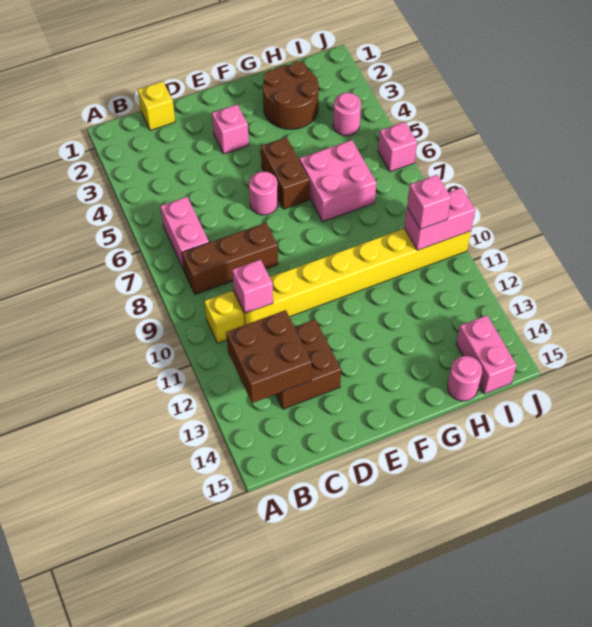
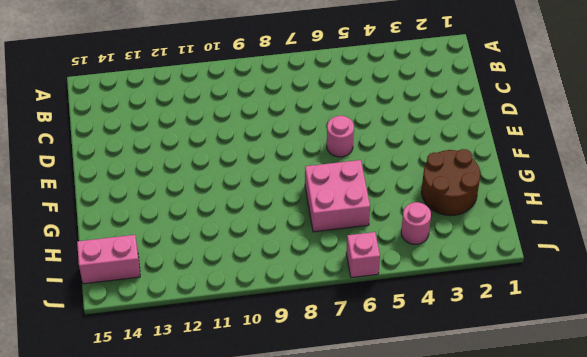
none -> pink 1x2 brick [160,197,209,270]
none -> brown 1x3 brick [182,223,278,294]
none -> yellow 1x1 brick [204,291,244,343]

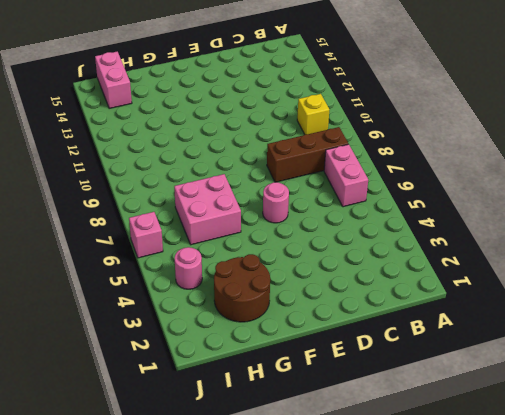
none -> yellow 1x1 brick [138,81,175,130]
none -> yellow 1x8 brick [234,228,471,325]
none -> brown 2x2 brick [276,319,341,409]

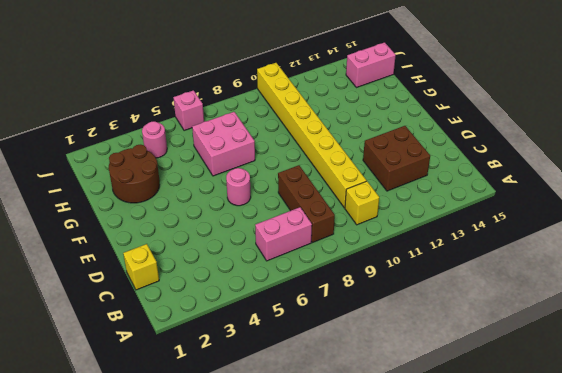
none -> pink 1x1 brick [212,105,249,154]
none -> brown 1x2 brick [261,137,309,209]
none -> pink 1x1 round brick [448,356,482,401]

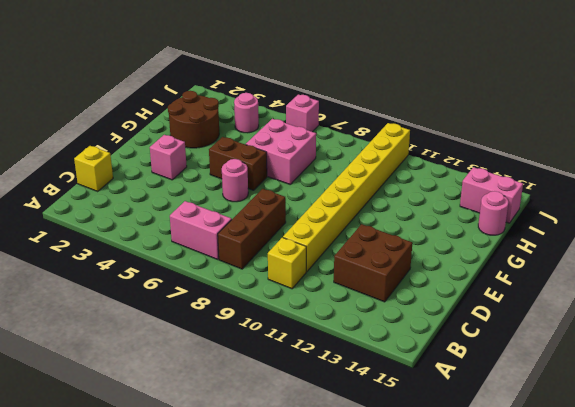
none -> brown 2x2 brick [226,310,312,403]
none -> pink 1x1 brick [232,260,273,313]
none -> pink 1x2 brick [405,187,475,250]

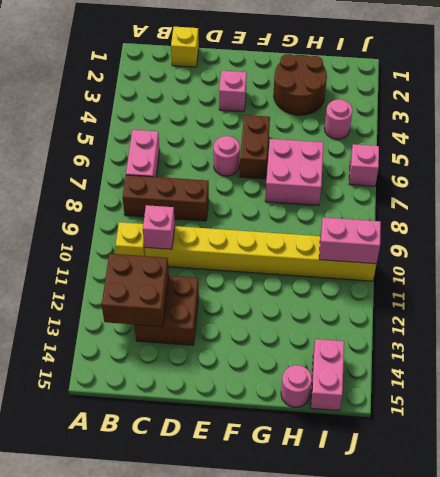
none -> pink 1x1 brick [407,175,451,229]

